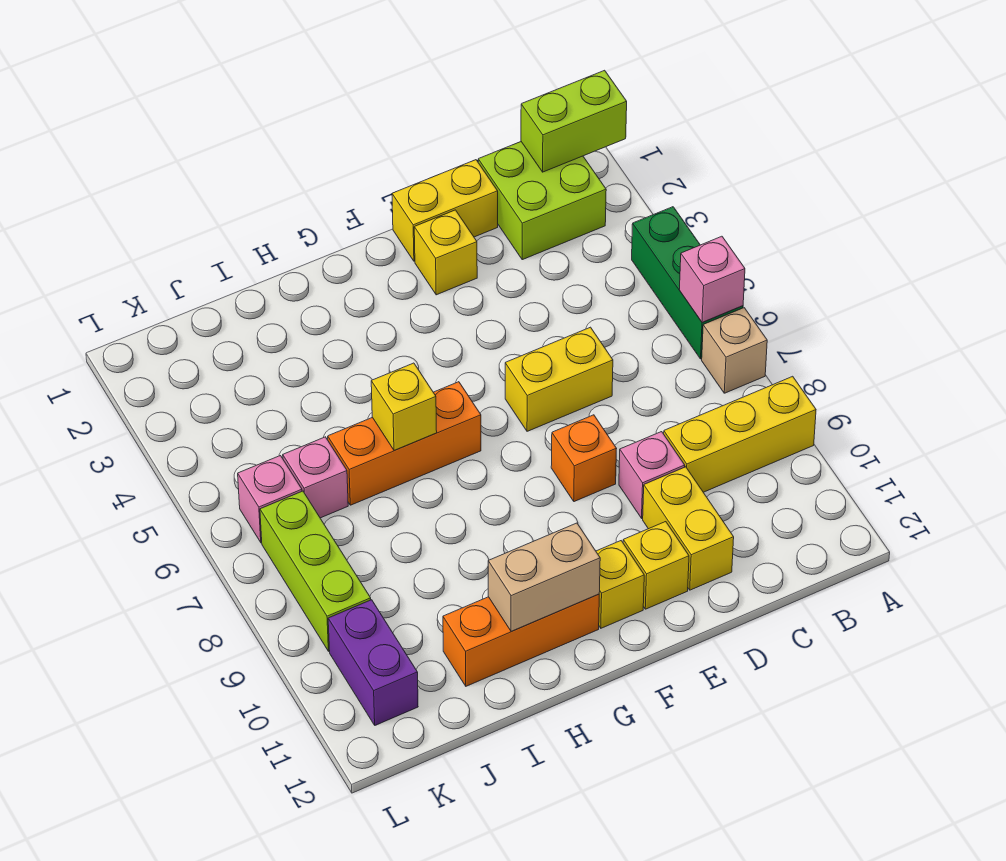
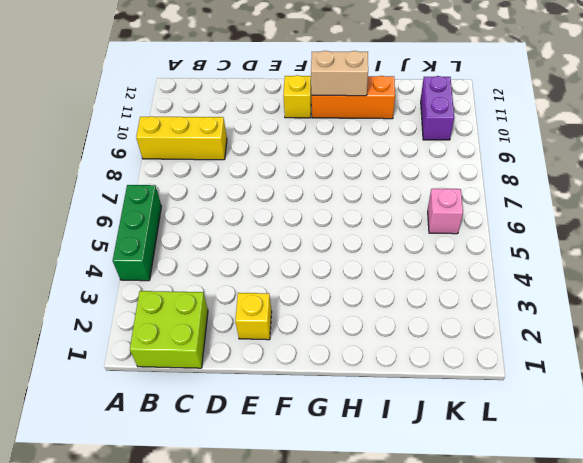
none -> tan 1x1 brick [702,308,767,393]
none -> yellow 1x2 brick [392,160,498,261]
none -> yellow 1x2 brick [505,327,613,431]

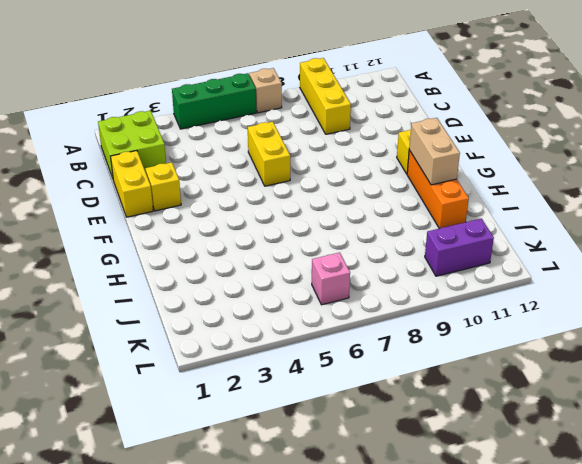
none -> pink 1x1 brick [619,432,685,518]
none -> yellow 1x2 brick [643,467,734,590]
none -> orange 1x1 brick [551,415,617,502]

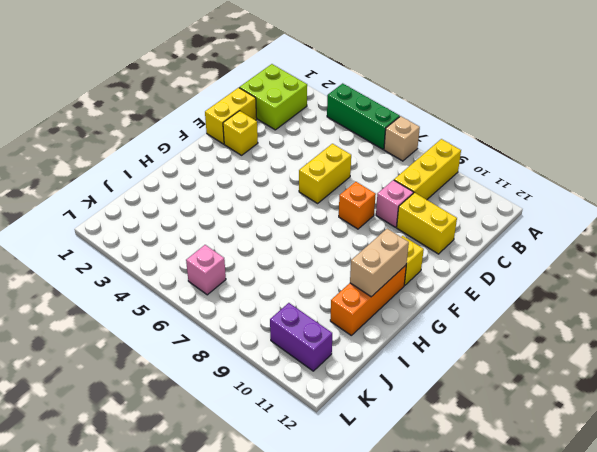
none -> yellow 1x1 brick [623,522,689,609]
none -> orange 1x3 brick [328,382,481,505]
none -> pink 1x1 brick [283,437,348,518]

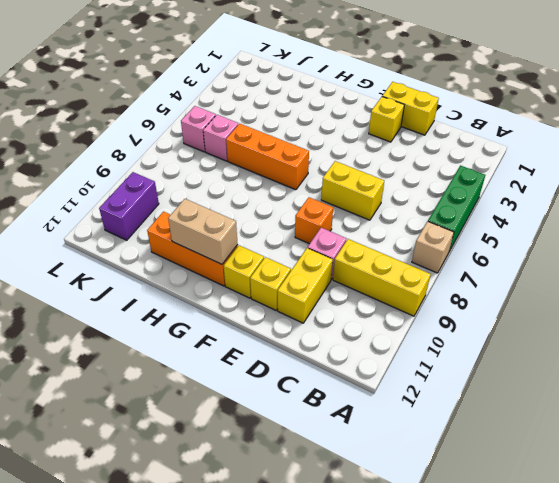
none -> lime 2x2 brick [478,142,606,260]
none -> lime 1x3 brick [260,491,371,651]
none -> lime 1x2 brick [521,70,627,172]

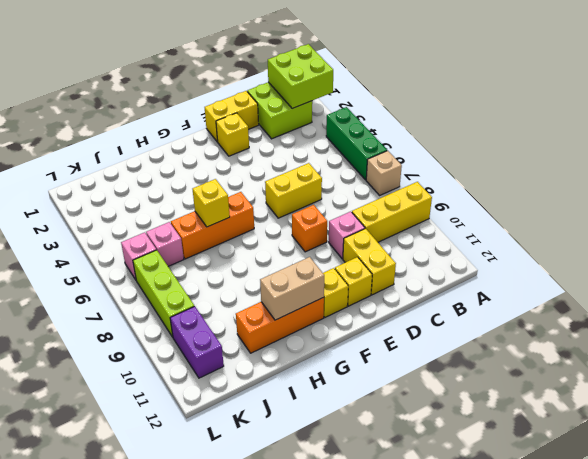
lime 2x2 brick [268,44,333,108] -> lime 1x2 brick [521,70,627,172]
none -> pink 1x1 brick [679,236,745,323]

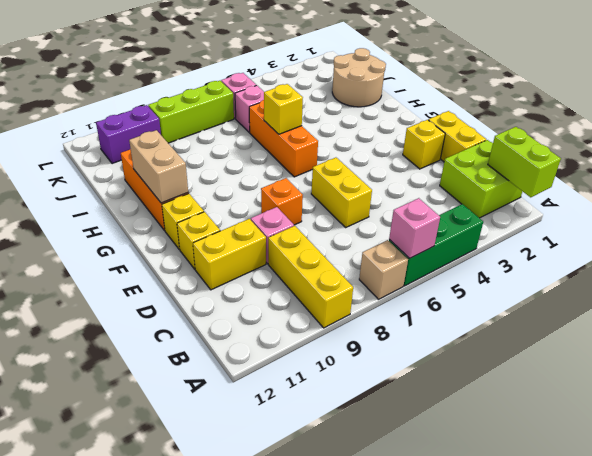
tan 2x2 round brick [332,48,386,107] -> none

